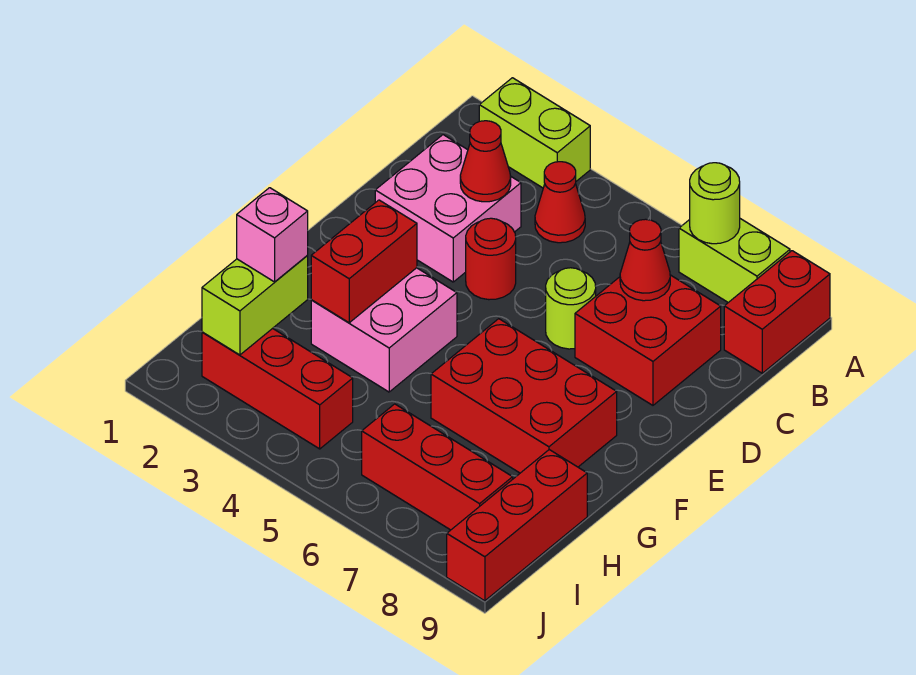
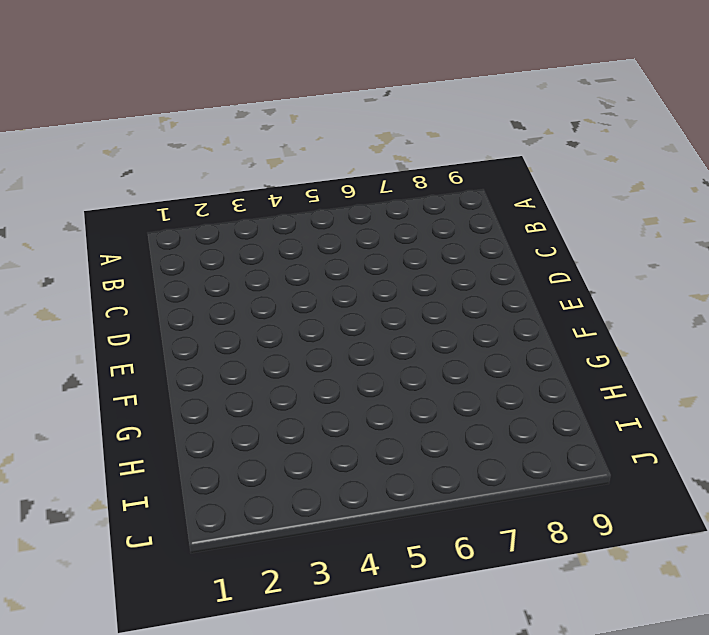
none -> lime 1x2 brick [479,78,590,188]
none -> lime 1x2 brick [679,219,790,302]
none -> red 1x2 brick [724,251,830,373]

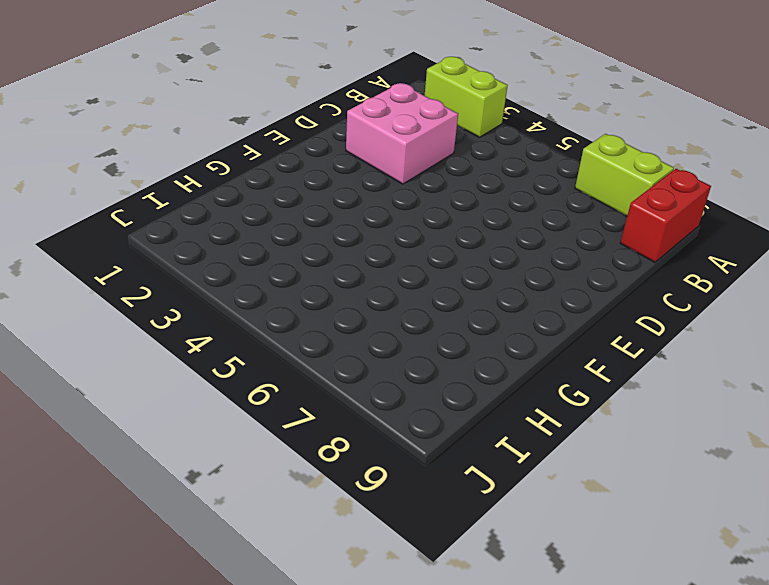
none -> red 1x1 cone [535,162,585,243]
none -> red 2x2 brick [575,275,721,405]
none -> red 1x1 round brick [466,218,516,300]

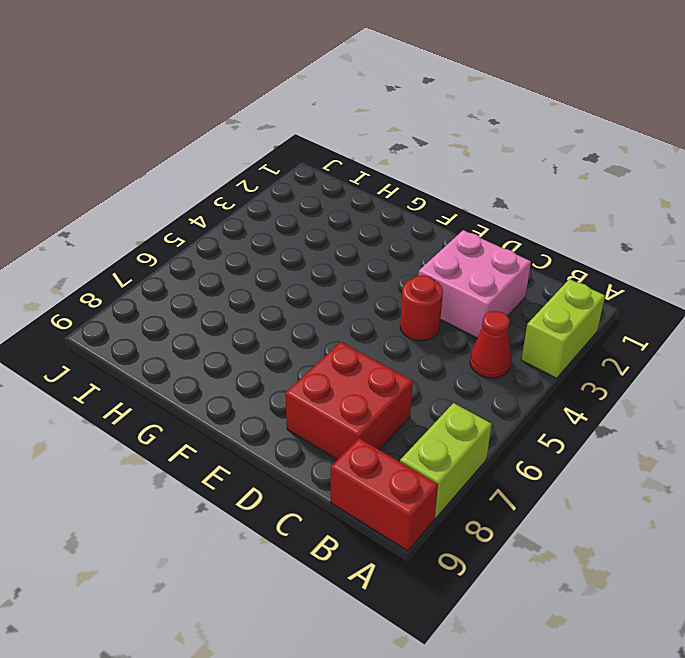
none -> lime 1x1 round brick [546,268,596,349]
none -> pink 2x2 brick [311,268,457,392]
none -> red 2x3 brick [431,319,617,473]

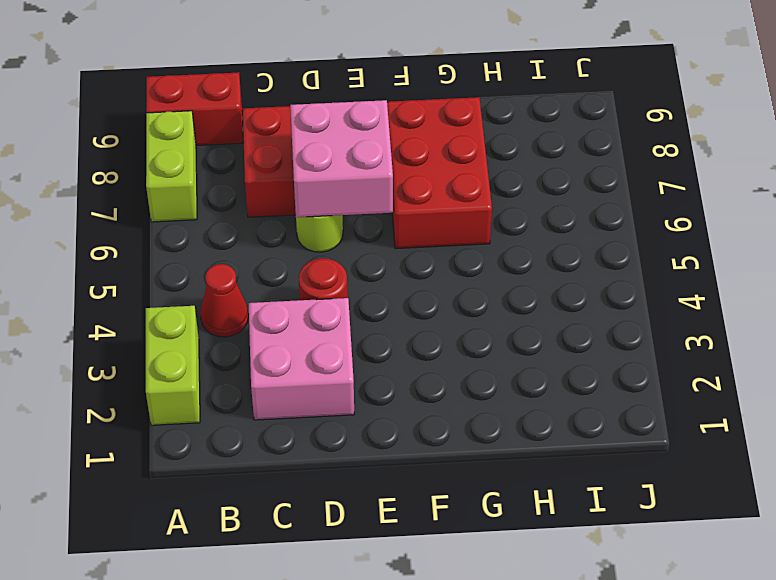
pink 2x2 brick [290,100,393,217] -> pink 2x2 brick moved to [311,268,457,392]
none -> red 1x3 brick [447,450,587,601]
none -> red 1x3 brick [202,328,353,449]
none -> red 1x3 brick [362,404,513,530]

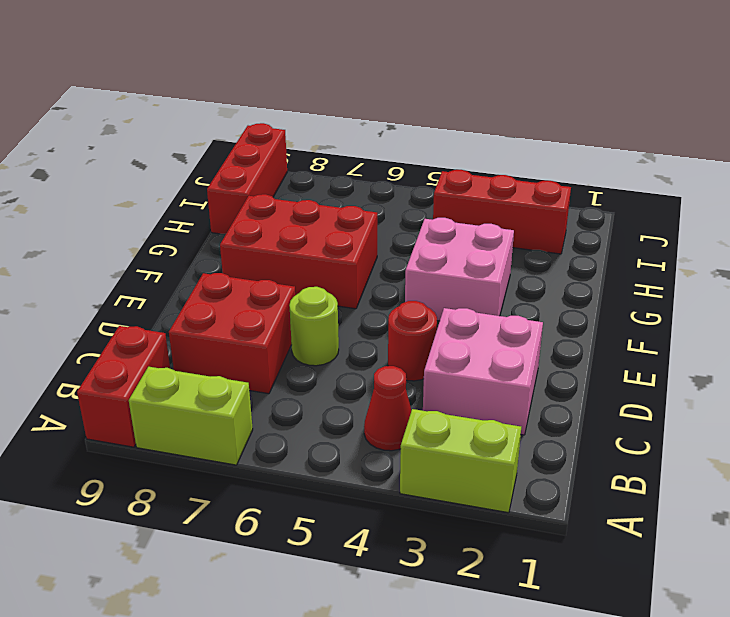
none -> red 1x3 brick [362,404,513,530]
none -> lime 1x1 round brick [690,163,740,244]
none -> red 1x1 cone [460,121,511,202]

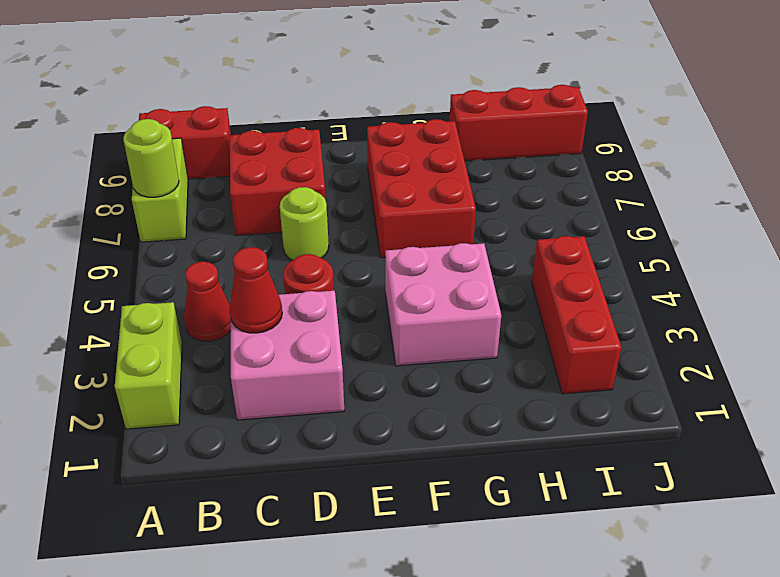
none -> red 1x3 brick [362,404,513,530]
none -> red 1x1 cone [620,219,670,301]
none -> red 1x2 brick [311,200,417,323]

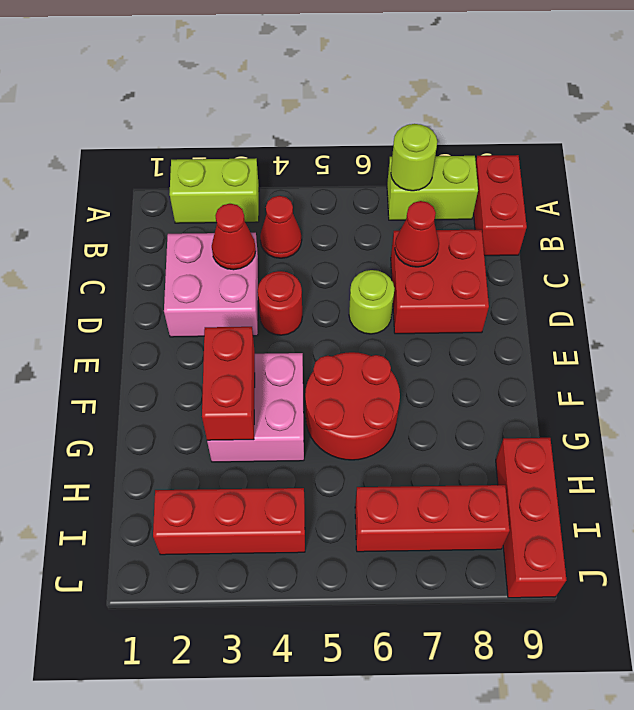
red 2x2 round brick [305,352,400,460] -> red 2x3 brick [431,319,617,473]
none -> lime 1x2 brick [202,255,308,355]
none -> pink 1x1 brick [237,188,308,282]

